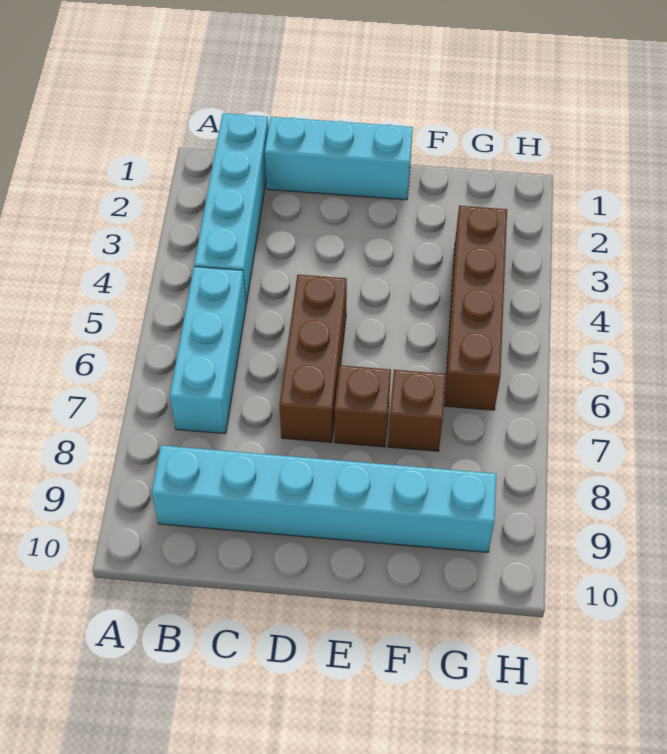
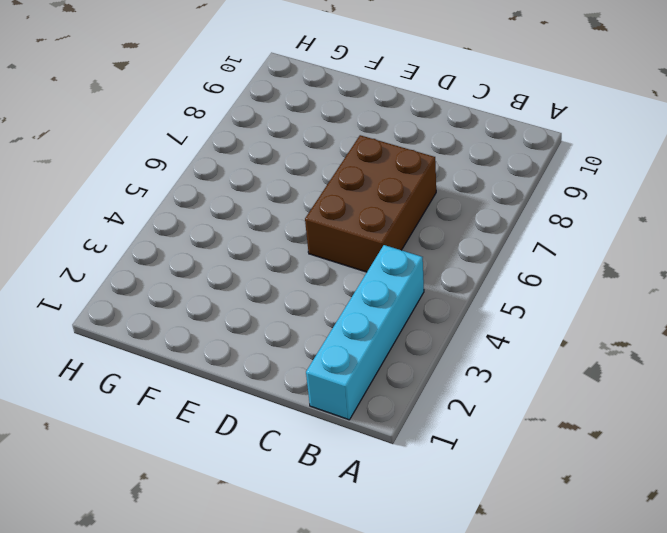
brown 2x3 brick [305,135,436,272] -> brown 1x3 brick [279,275,347,442]
none -> cyan 1x3 brick [170,267,246,434]
none -> cyan 1x6 brick [152,445,496,552]

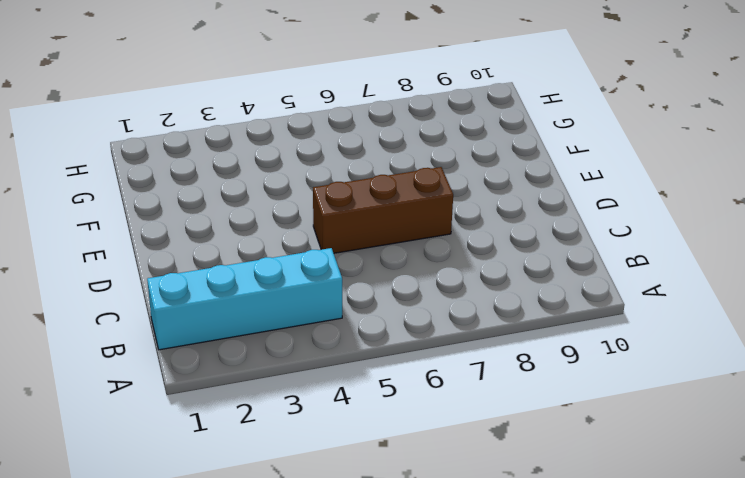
none -> cyan 1x3 brick [170,267,246,434]
none -> cyan 1x6 brick [152,445,496,552]

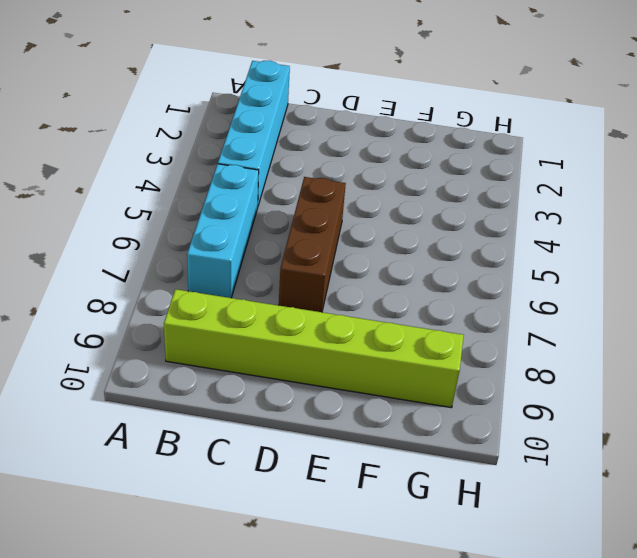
lime 1x6 brick [164,289,464,408] -> cyan 1x6 brick [152,445,496,552]
none -> cyan 1x3 brick [265,117,413,200]
none -> brown 1x1 brick [335,365,391,447]

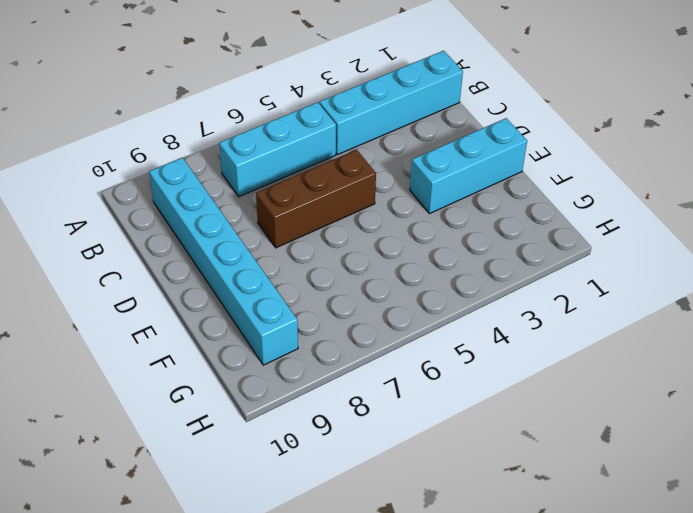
cyan 1x3 brick [410,118,527,214] -> cyan 1x3 brick turned to [265,117,413,200]
none -> brown 1x1 brick [335,365,391,447]
none -> brown 1x1 brick [388,370,446,451]

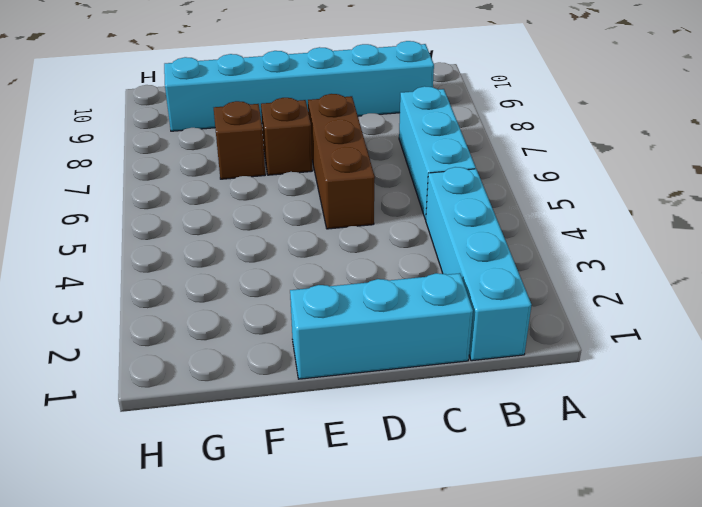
none -> brown 1x4 brick [444,206,507,410]

